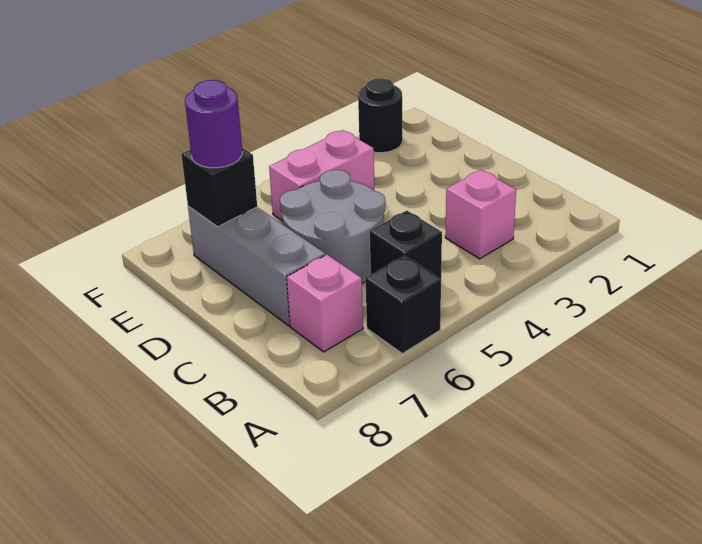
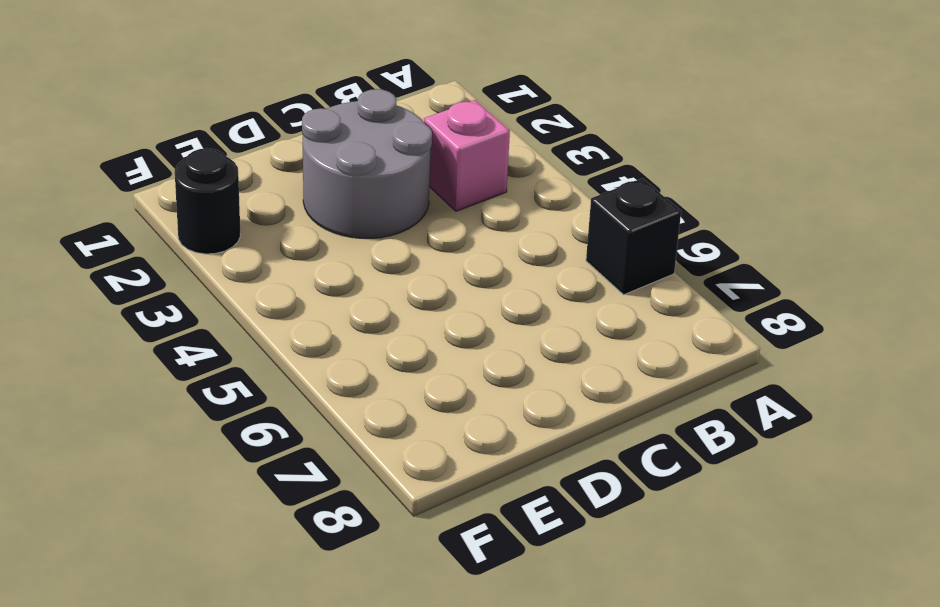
grey 2x2 round brick [302,89,432,238] -> grey 2x2 round brick moved to [280,170,385,283]
none -> black 1x1 brick [370,211,442,279]
none -> pink 1x1 brick [287,255,363,352]

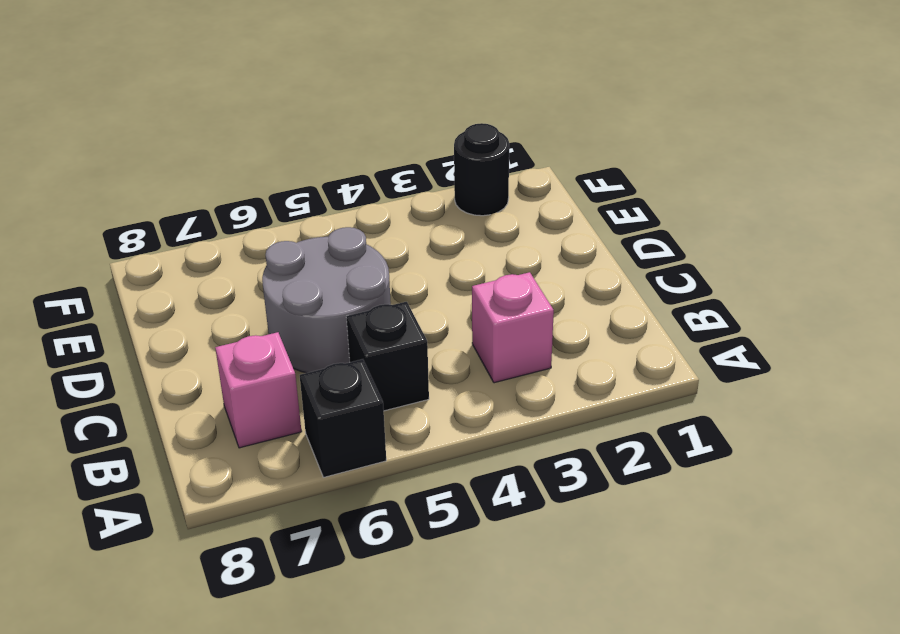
none -> grey 1x3 brick [188,206,325,326]
none -> pink 1x2 brick [269,130,375,220]

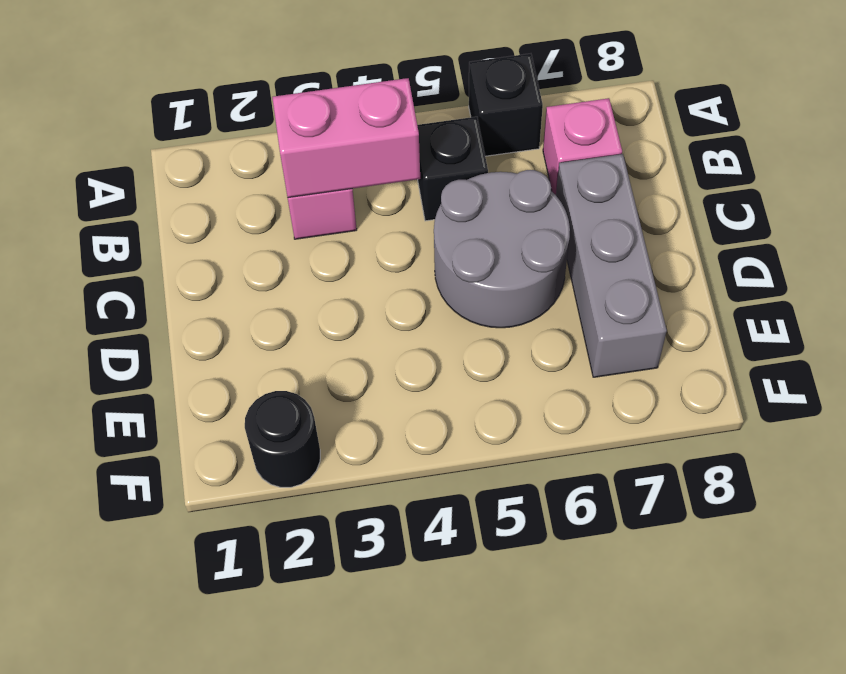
pink 1x2 brick [272,78,420,198] -> pink 1x2 brick moved to [269,130,375,220]
none -> black 1x1 brick [181,148,257,227]
none -> purple 1x1 round brick [185,80,242,168]

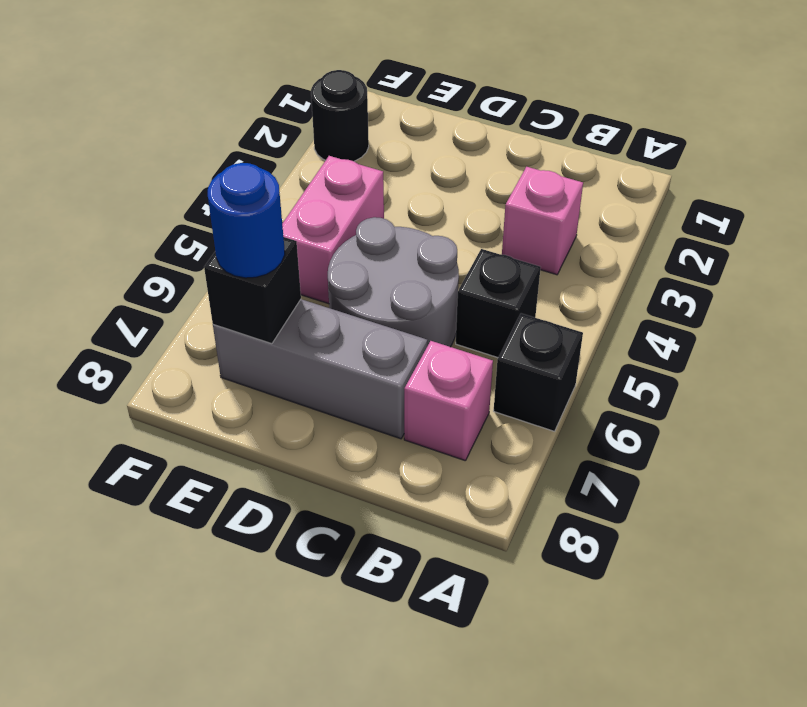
blue 1x1 round brick [208,163,285,278] -> purple 1x1 round brick [185,80,242,168]

